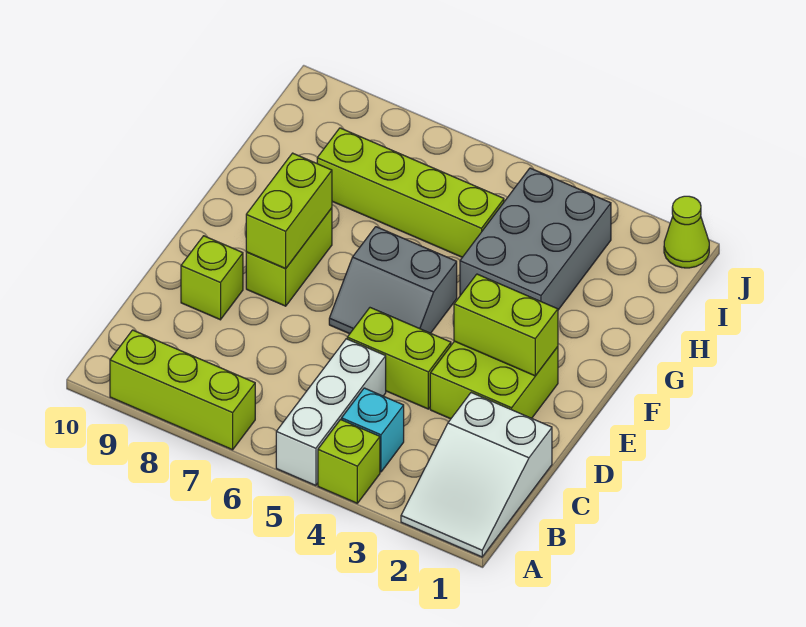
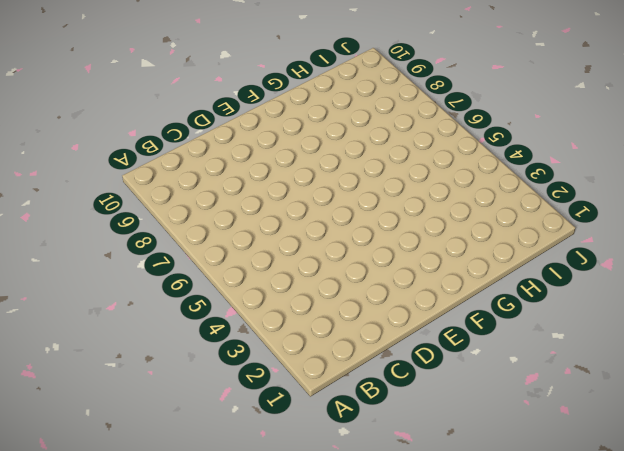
none -> white 2x3 slope [401,393,552,557]
none -> lime 1x1 brick [318,420,380,503]
none -> white 1x3 brick [276,339,386,486]

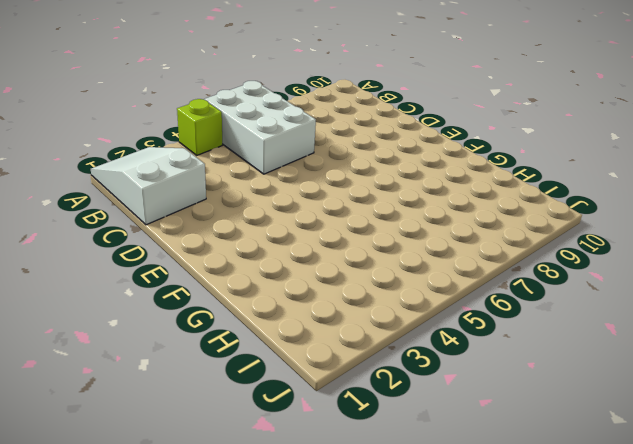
white 2x3 brick [205,81,316,174] -> white 1x3 brick [276,339,386,486]
none -> lime 1x3 brick [110,330,255,450]
none -> cyan 1x1 brick [342,388,404,472]
none -> lime 2x2 brick [430,341,558,419]

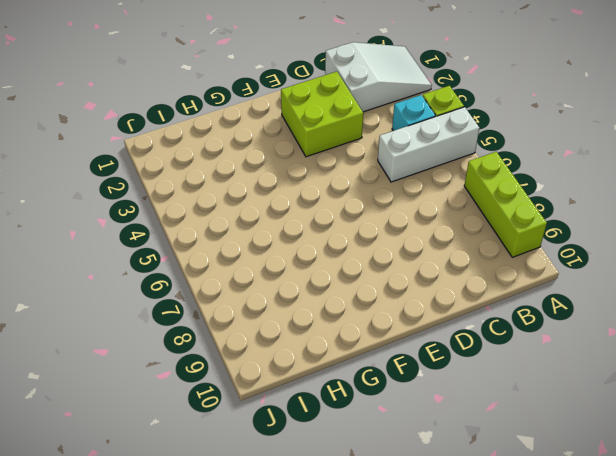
none -> lime 1x2 brick [347,308,451,409]
none -> lime 1x1 brick [181,236,243,320]
none -> grey 2x2 slope [329,227,457,334]

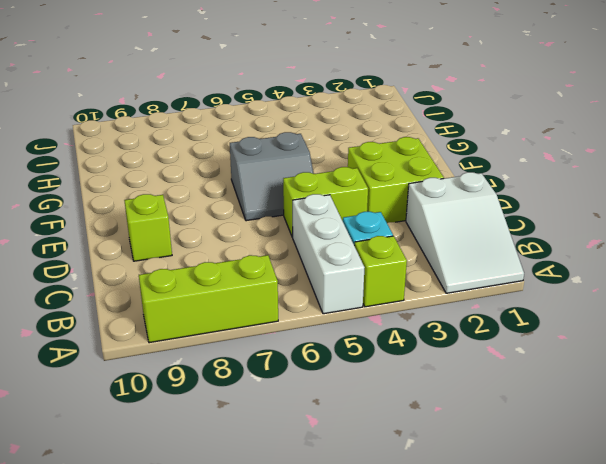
none -> lime 1x2 brick [246,208,332,306]
none -> grey 2x3 brick [460,168,611,310]
none -> lime 1x4 brick [317,128,504,257]

